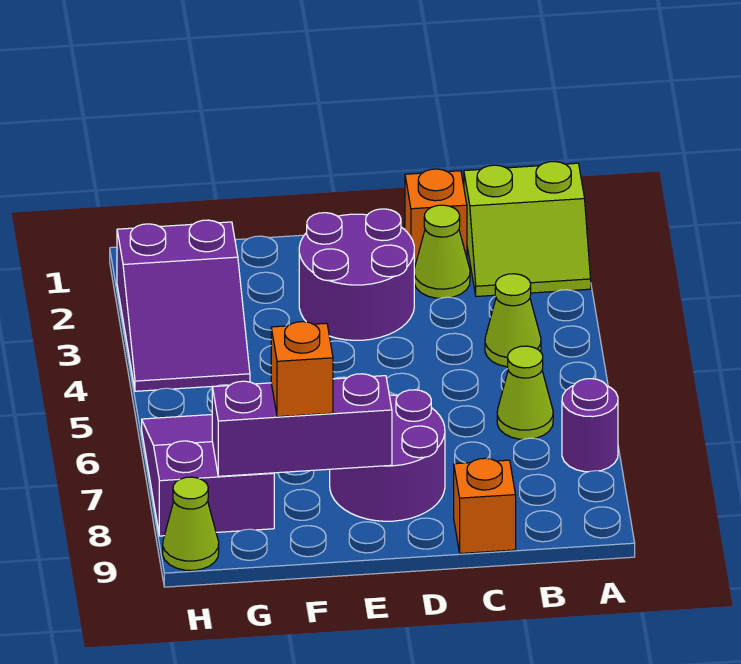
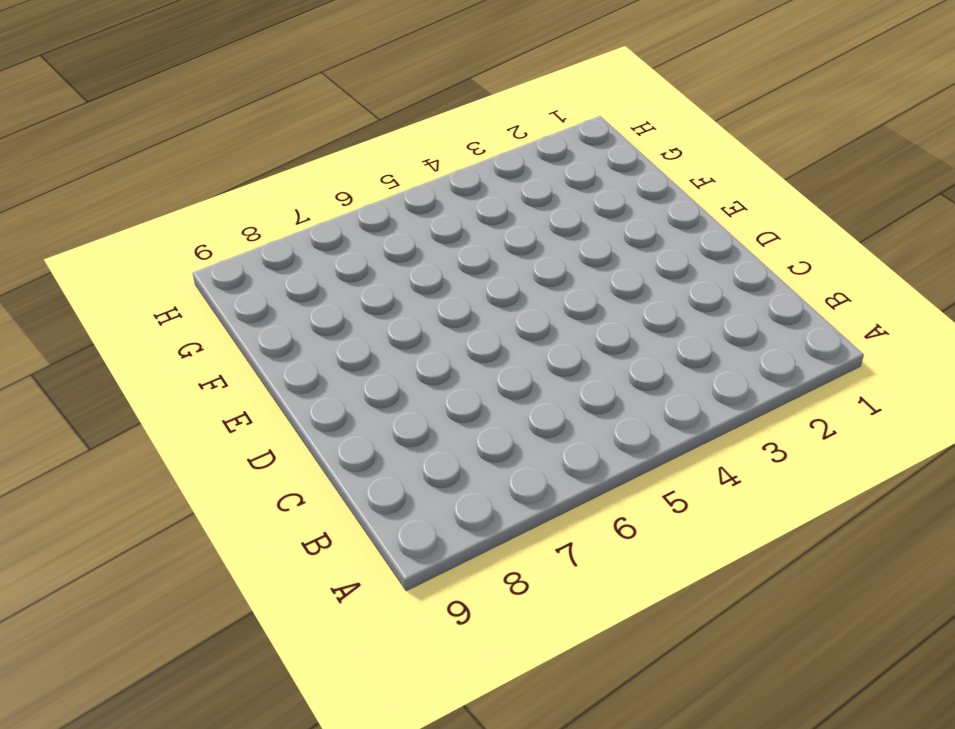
none -> lime 2x2 slope [464,162,591,296]
none -> purple 1x1 round brick [562,379,618,472]
none -> lime 1x1 cone [485,274,541,367]

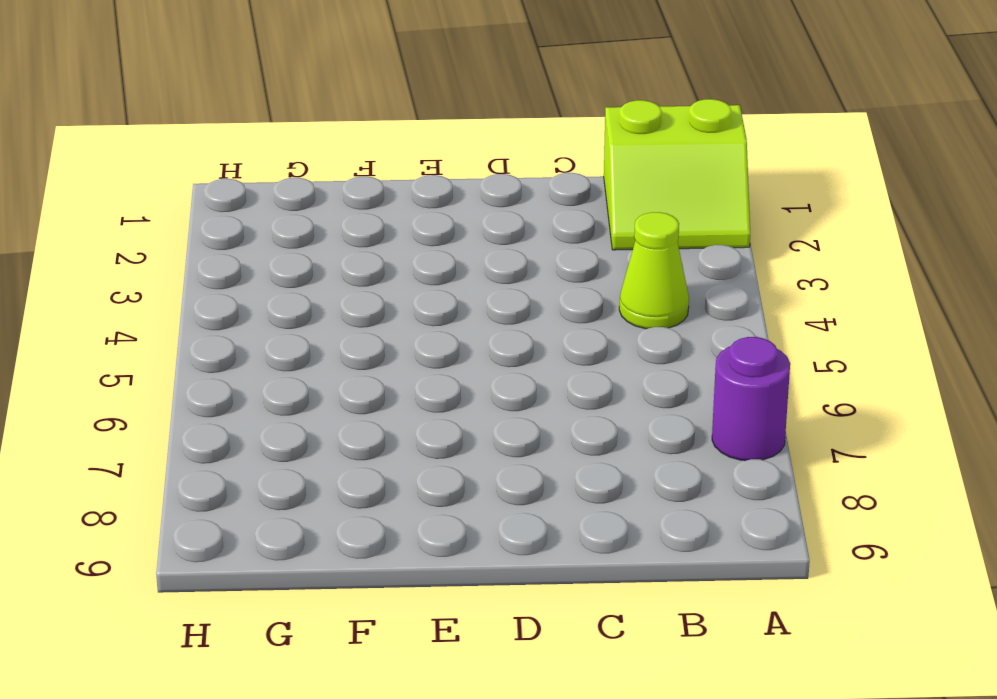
none -> lime 1x1 cone [497,346,553,439]
none -> orange 1x1 brick [405,169,467,264]
none -> lime 1x1 cone [414,205,470,298]

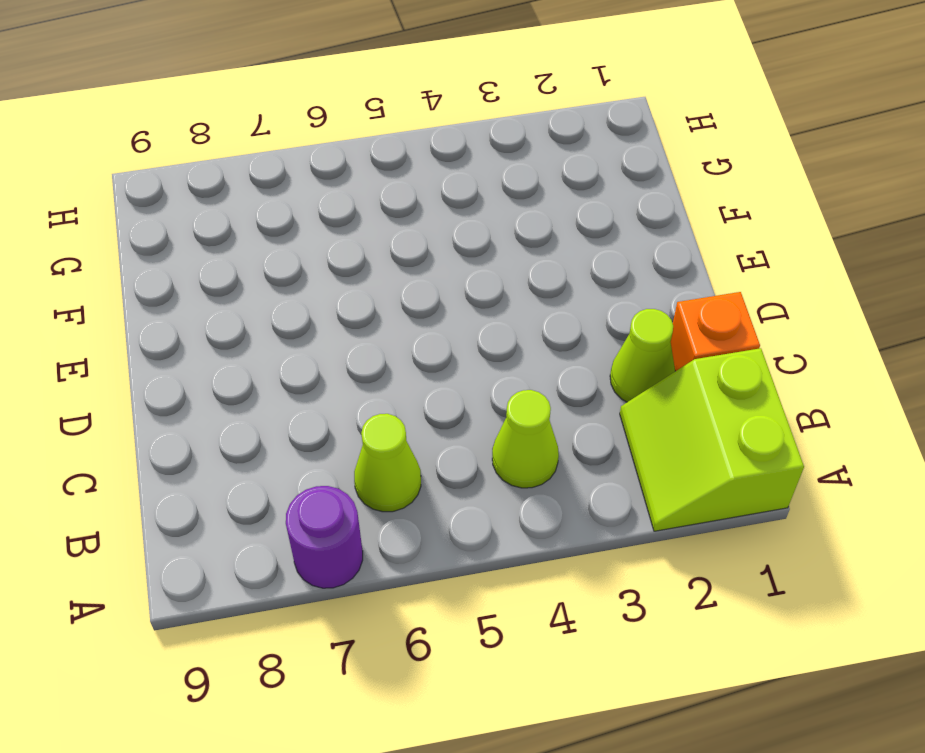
none -> orange 1x1 brick [454,458,516,553]
none -> purple 2x2 round brick [299,209,414,340]
none -> purple 2x2 round brick [330,390,445,521]

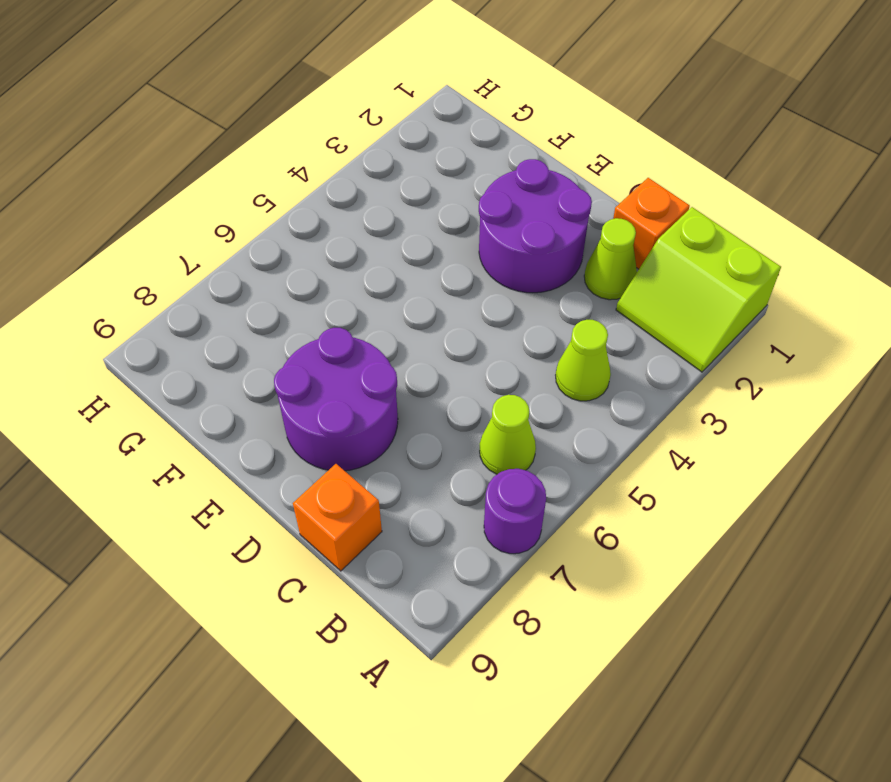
none -> purple 2x3 slope [117,220,250,391]
none -> purple 2x3 slope [142,415,274,536]
none -> lime 1x1 cone [163,477,219,570]

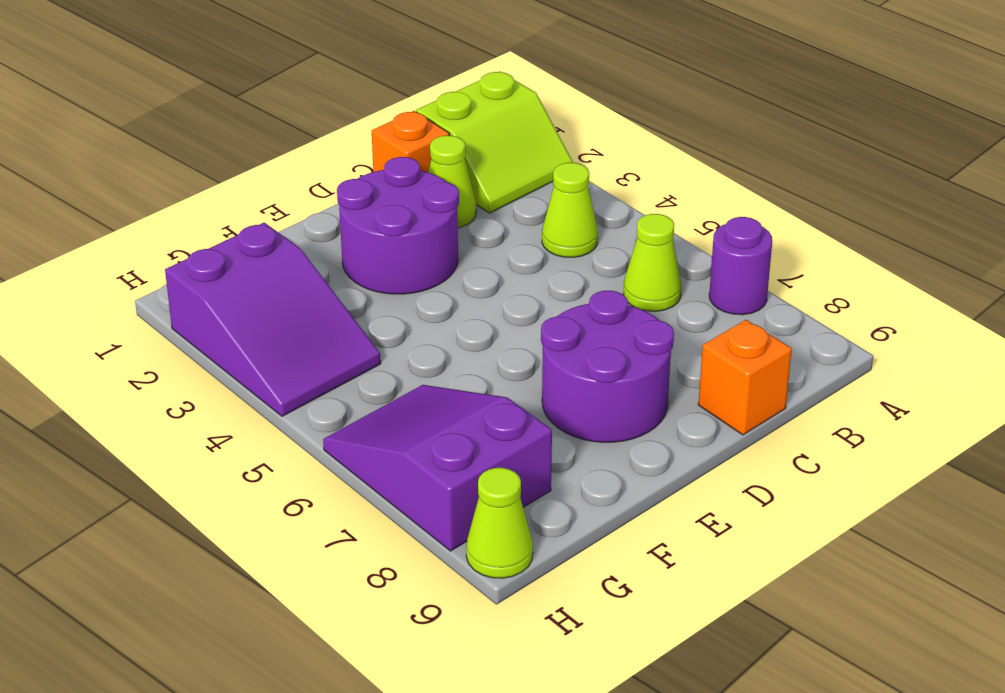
none -> purple 1x3 brick [212,374,392,476]
none -> orange 1x1 brick [271,322,333,417]

